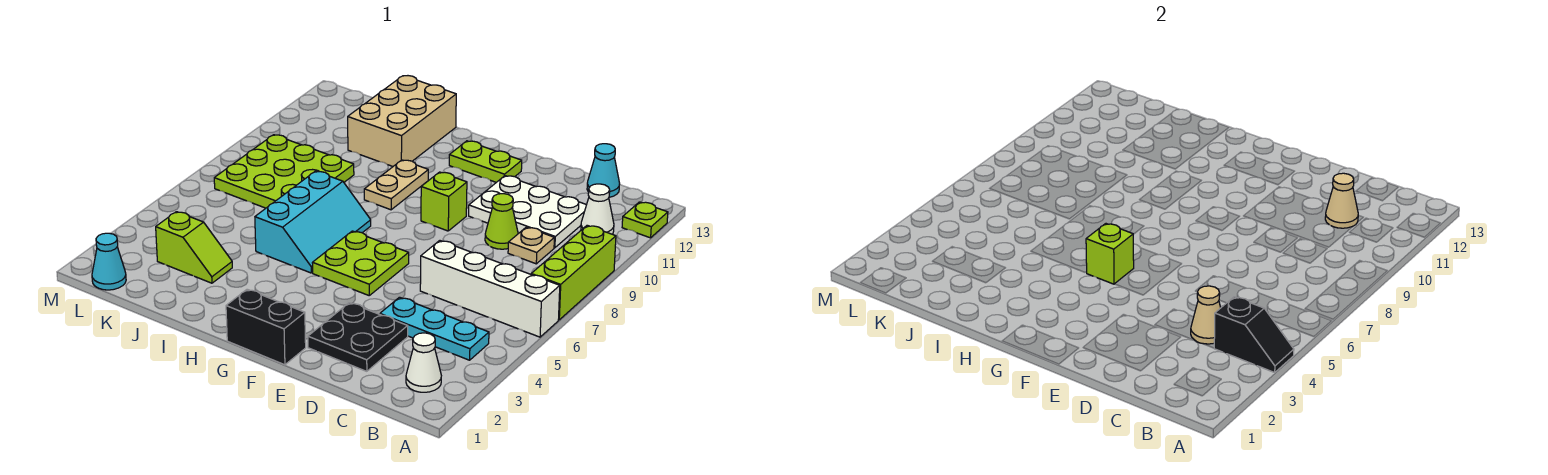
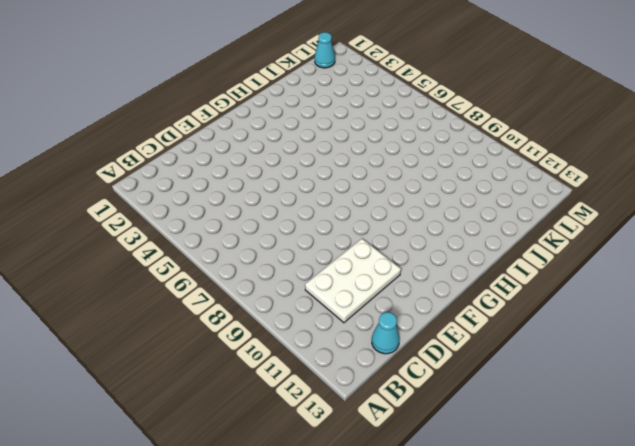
none -> white 1x4 brick [420,241,560,337]
none -> lime 1x3 brick [531,225,616,320]
none -> lime 1x1 plate [622,202,668,238]

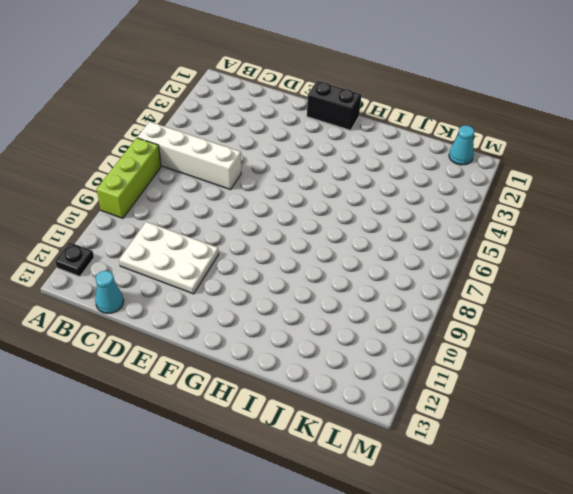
black 1x1 plate [55,243,94,277] -> lime 1x1 plate [622,202,668,238]
none -> white 1x1 cone [406,333,441,392]
none -> cyan 1x3 plate [380,297,489,360]
none -> white 1x1 cone [581,184,614,234]

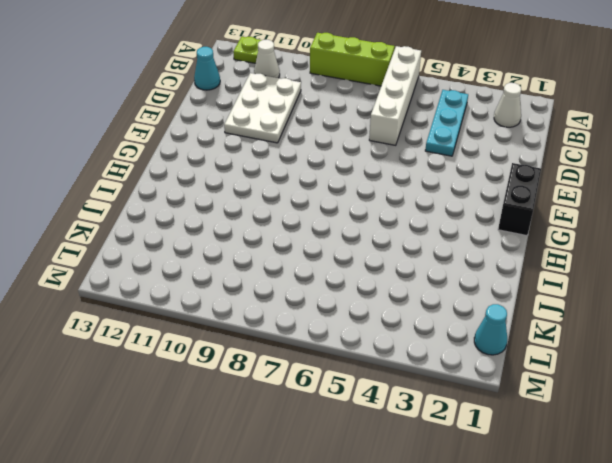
none -> tan 1x1 plate [508,227,554,264]
none -> black 2x2 plate [308,303,408,371]
none -> lime 1x1 cone [485,194,518,249]

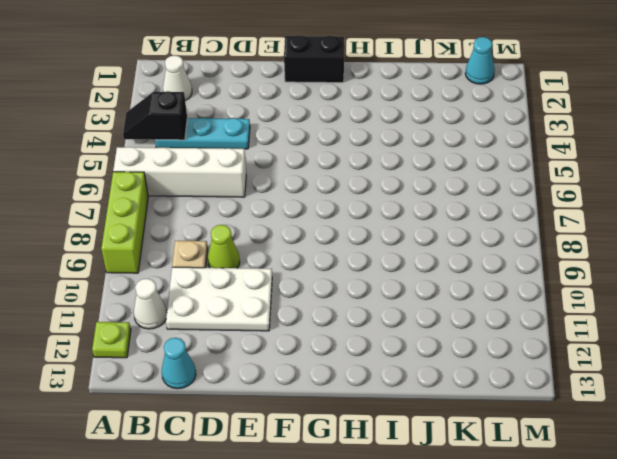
none -> black 2x2 plate [308,303,408,371]
none -> lime 2x2 plate [312,231,409,295]
none -> lime 1x1 brick [421,172,467,231]

